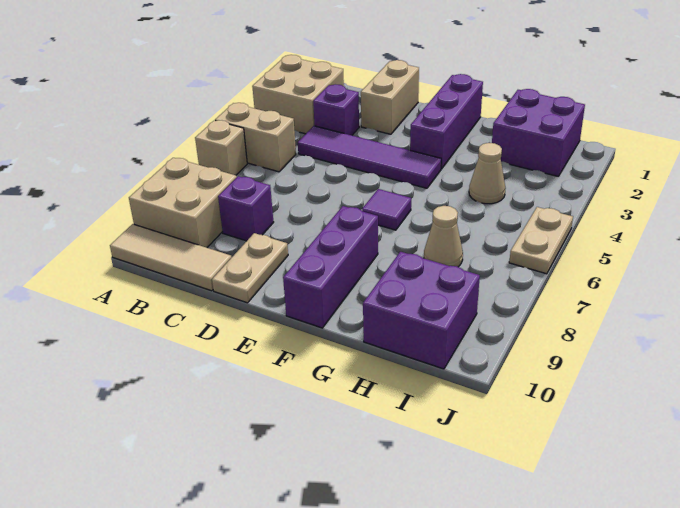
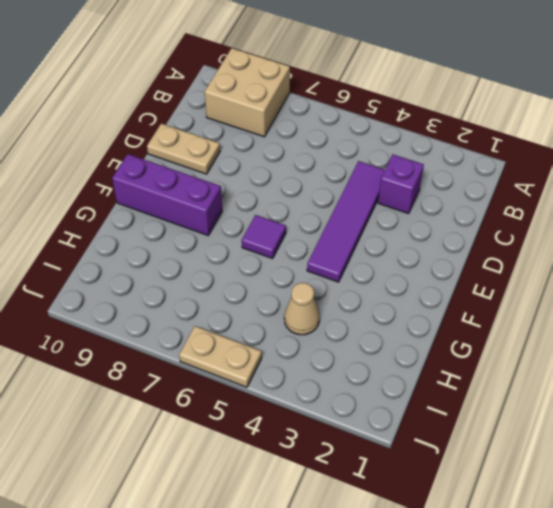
none -> tan 2x2 brick [252,55,344,134]
none -> tan 1x2 brick [215,103,296,172]
none -> tan 1x1 brick [195,120,247,175]

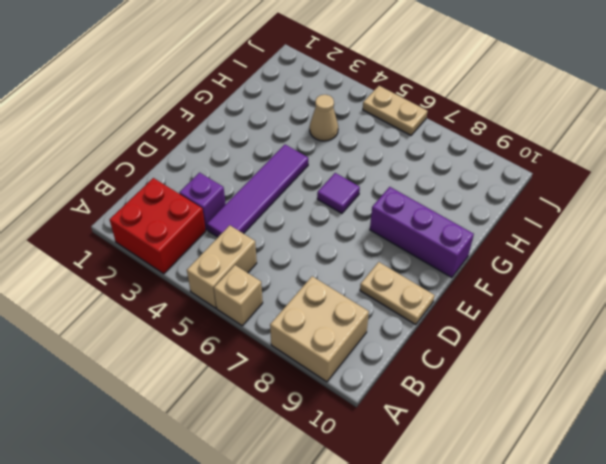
red 2x2 brick [110,178,206,274] -> tan 2x2 brick [252,55,344,134]
none -> tan 1x3 tile [110,224,232,291]
none -> purple 1x1 brick [218,176,274,241]
none -> tan 1x2 brick [361,60,419,134]

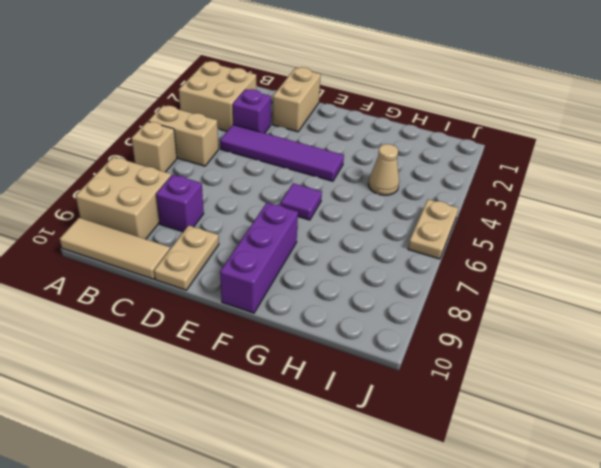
none -> purple 1x3 brick [410,74,483,169]
none -> purple 2x2 brick [492,89,585,176]
none -> tan 1x1 cone [424,206,463,267]

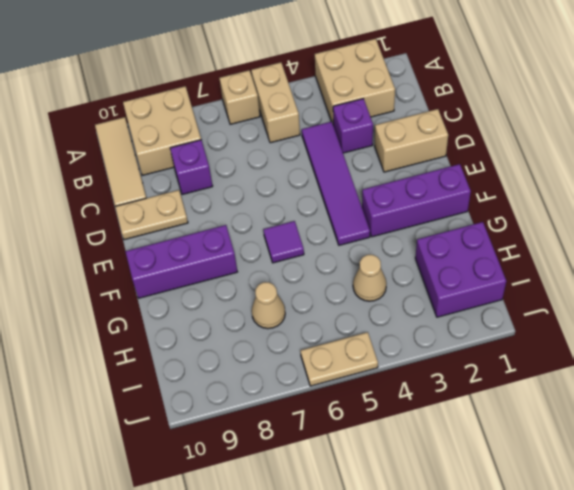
none -> purple 2x2 brick [363,252,480,369]

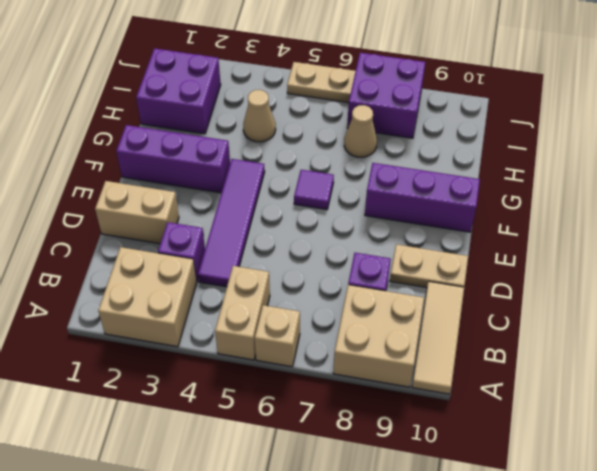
purple 2x2 brick [347,53,425,138] -> purple 2x2 brick moved to [363,252,480,369]

